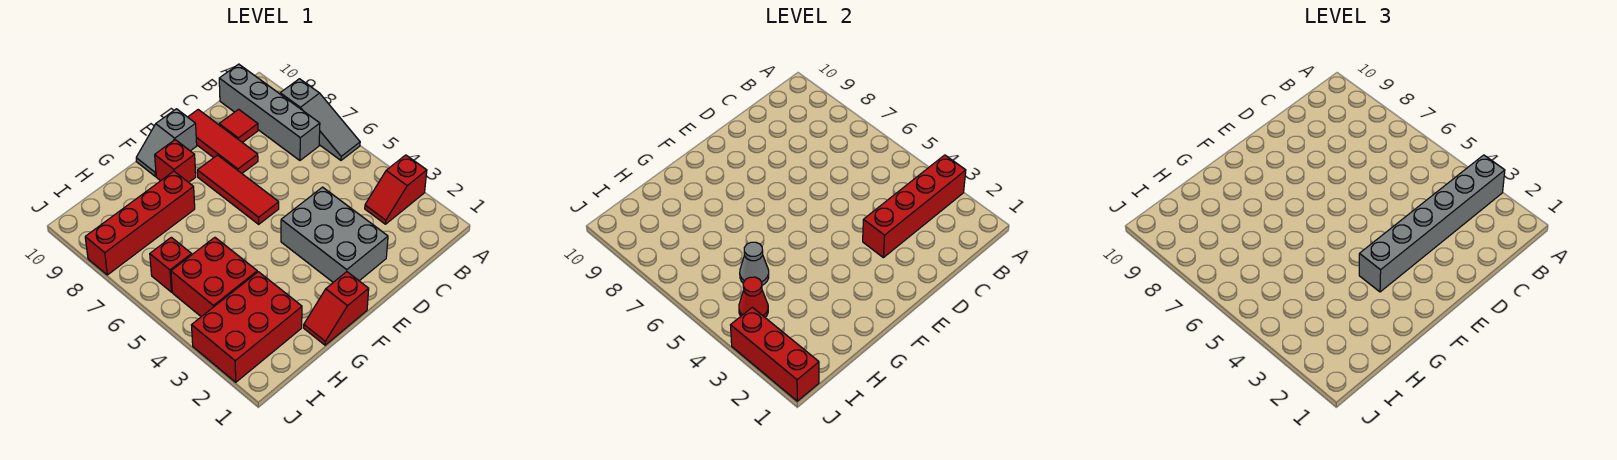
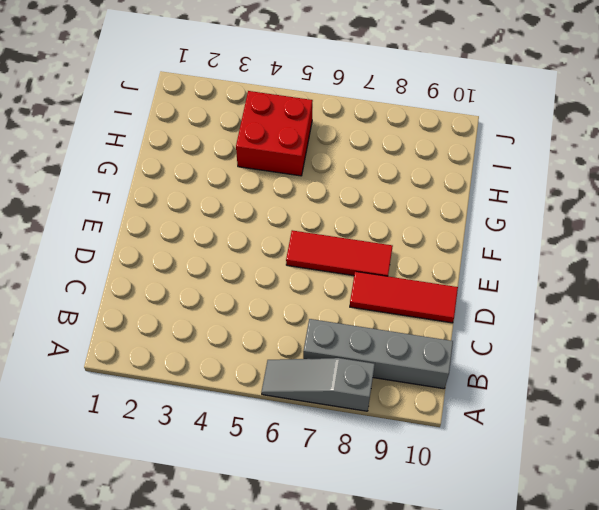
none -> red 1x2 slope [365,155,427,224]
none -> red 1x1 tile [219,109,258,143]
none -> grey 2x3 brick [281,187,388,282]

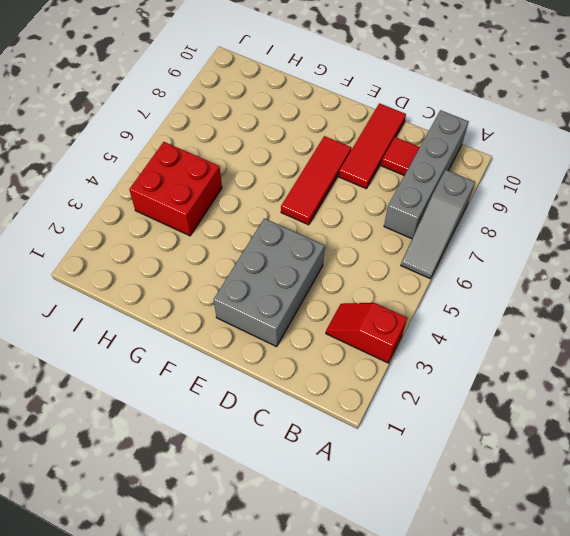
none -> grey 1x2 slope [136,109,197,176]
none -> red 1x2 slope [304,272,369,345]
none -> red 1x1 brick [155,140,196,182]

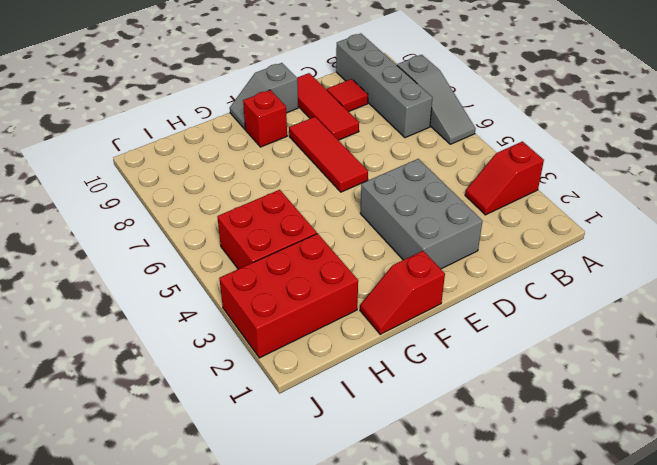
none -> red 1x4 brick [85,171,195,275]
none -> red 1x1 brick [150,237,192,292]
none -> red 1x4 brick [863,155,966,258]

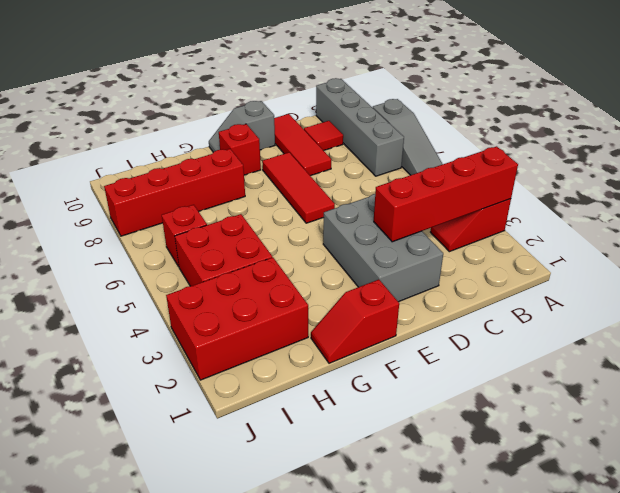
none -> grey 1x1 cone [740,242,769,285]
none -> red 1x1 cone [739,277,768,317]
none -> red 1x3 brick [731,307,819,401]

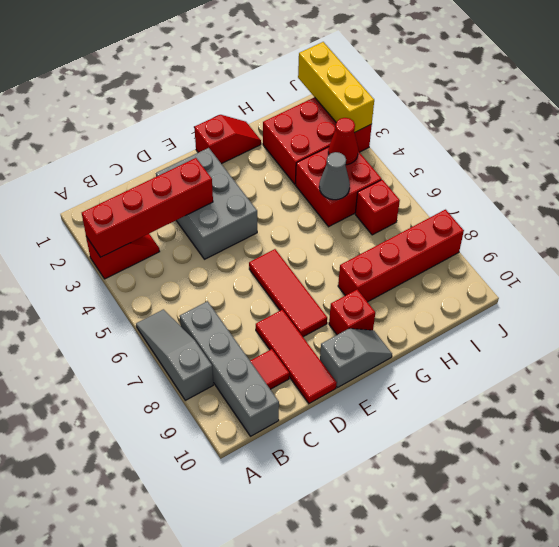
yellow 1x3 brick [298,42,374,132] -> red 1x3 brick [731,307,819,401]
none -> grey 1x6 brick [1359,155,1505,292]

